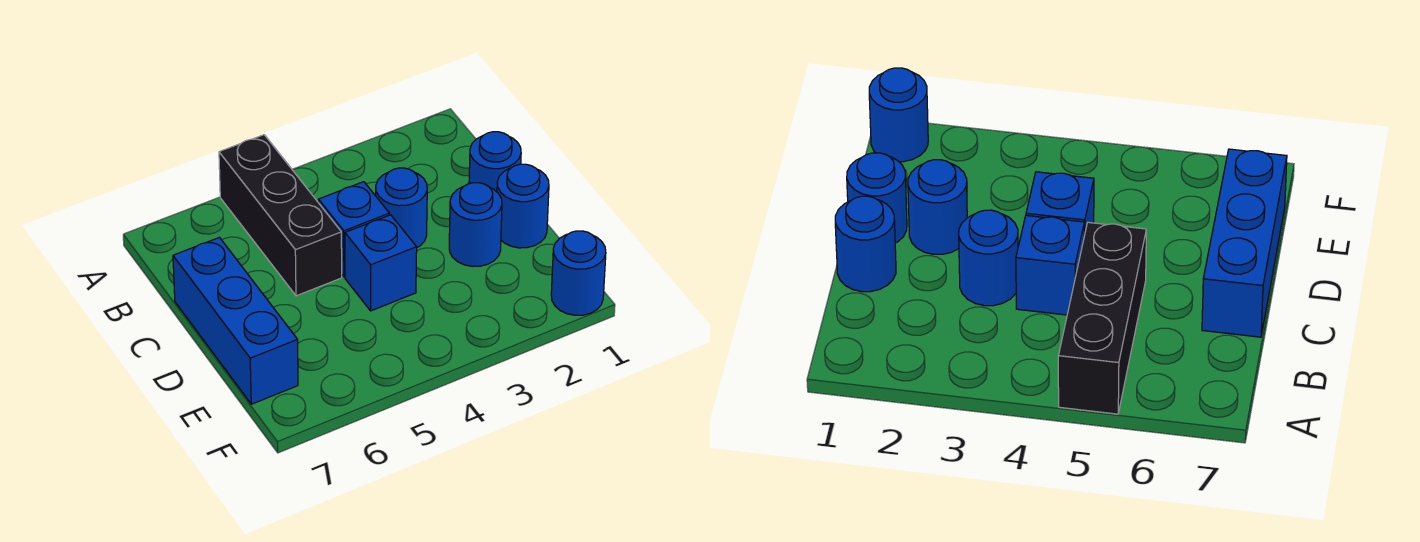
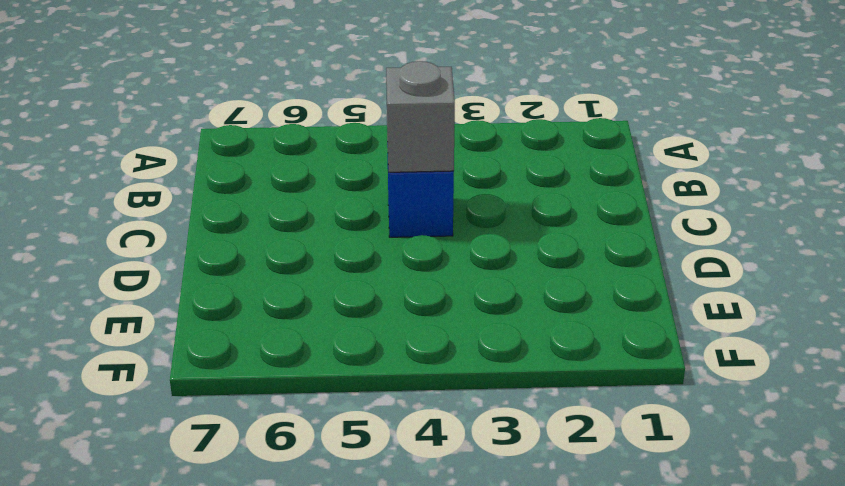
grey 1x1 brick [386,61,455,172] -> none
none -> black 1x3 brick [219,135,342,296]
none -> blue 1x1 round brick [469,132,521,192]

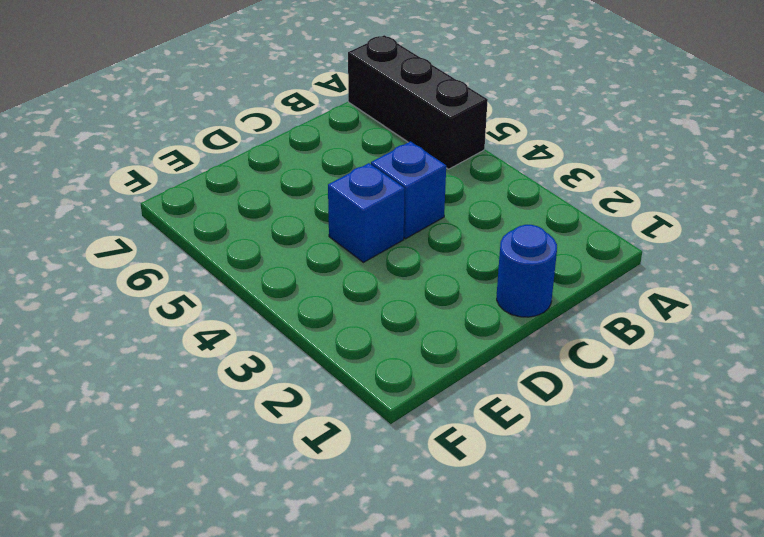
black 1x3 brick [348,35,488,169] -> black 1x3 brick turned to [219,135,342,296]
none -> blue 1x1 round brick [376,168,427,247]
none -> blue 1x3 brick [173,237,298,404]

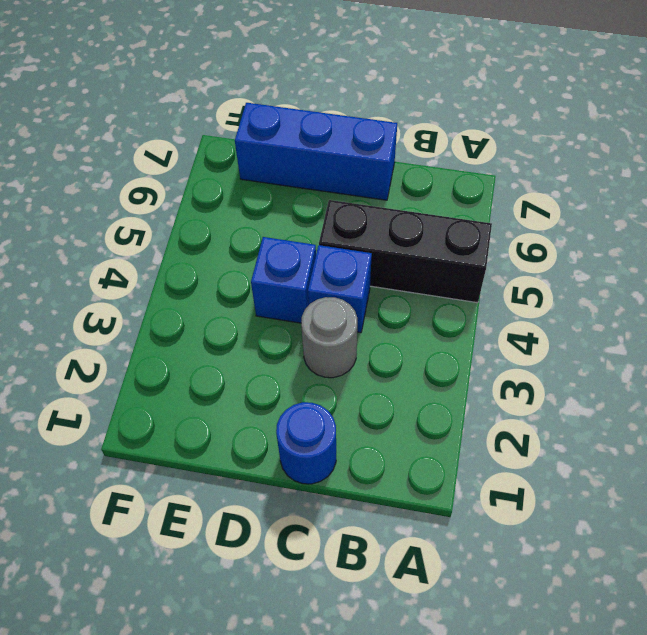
grey 1x1 round brick [301,297,357,378] -> blue 1x1 round brick [376,168,427,247]
none -> blue 1x1 round brick [497,164,549,248]
none -> blue 1x1 round brick [449,183,502,266]

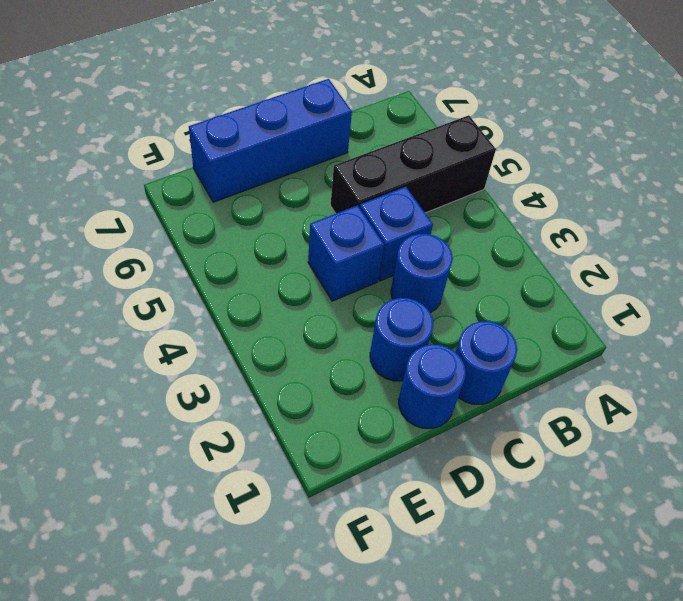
none -> blue 1x1 round brick [551,231,606,315]

